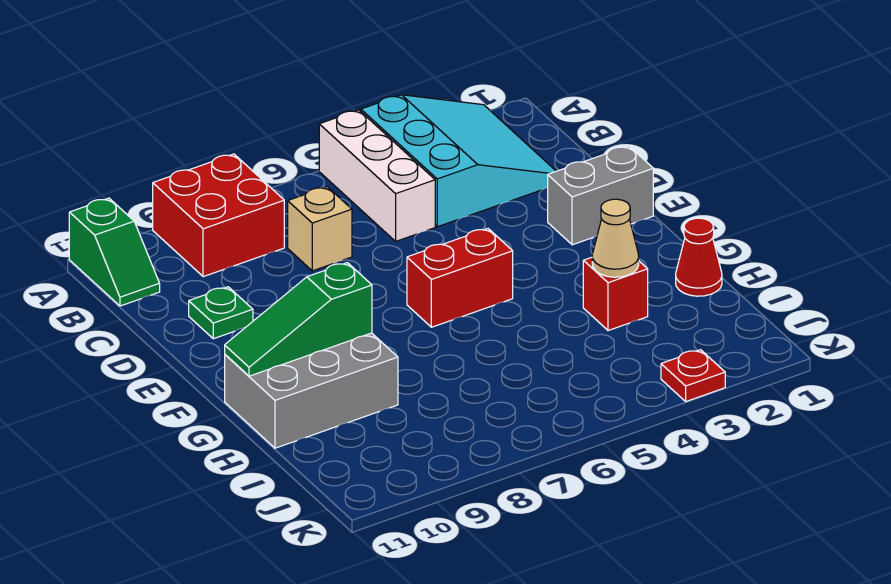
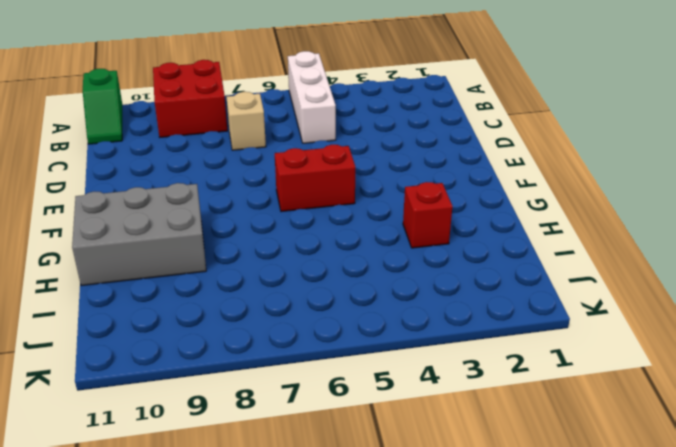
none -> cyan 3x3 slope [361,95,556,227]
none -> green 1x1 plate [189,287,253,339]
none -> grey 1x2 brick [548,146,653,245]

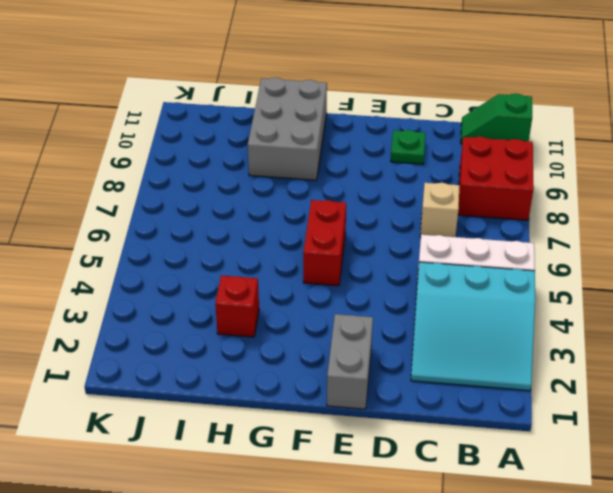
none -> red 1x1 cone [676,218,722,296]
none -> red 1x1 plate [661,350,725,401]
none -> green 1x3 slope [225,263,372,376]

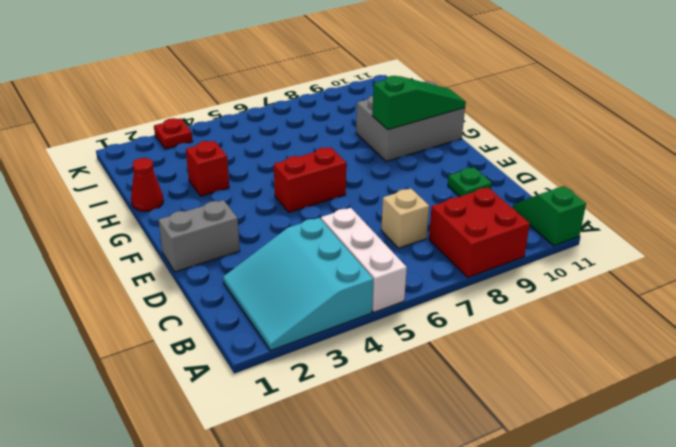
none -> tan 1x1 cone [592,199,639,277]

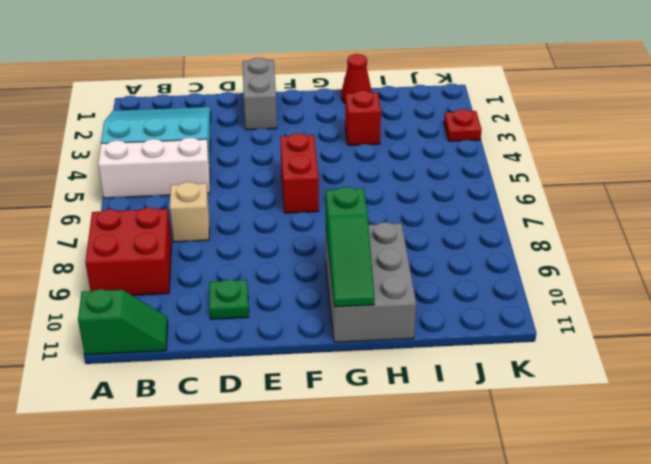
none -> tan 1x1 cone [592,199,639,277]

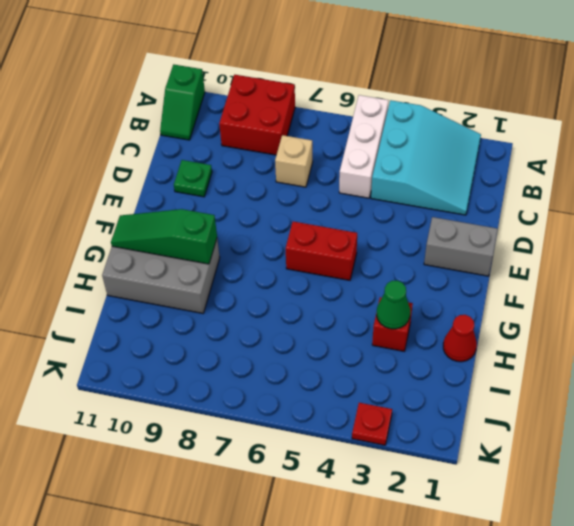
green 1x1 cone [377,281,410,329] -> tan 1x1 cone [592,199,639,277]

